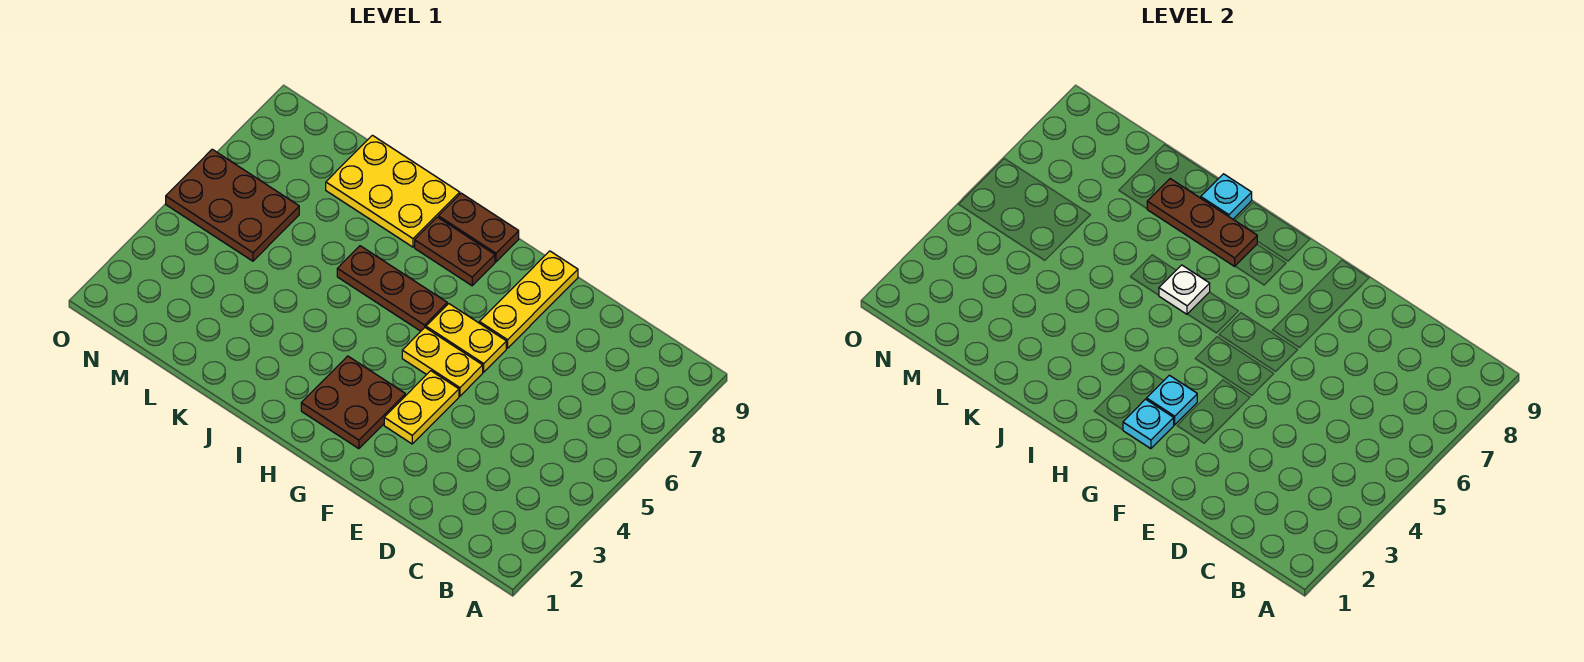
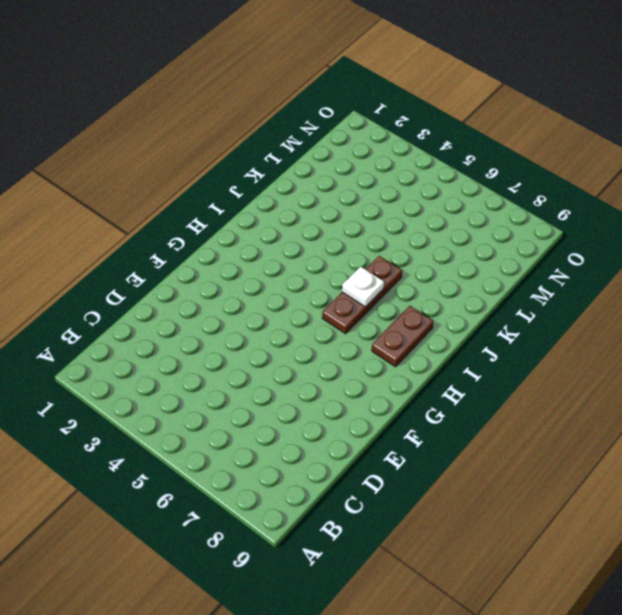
none -> yellow 1x2 plate [384,371,459,444]
none -> yellow 1x2 plate [402,328,483,396]
none -> yellow 1x2 plate [426,304,506,372]

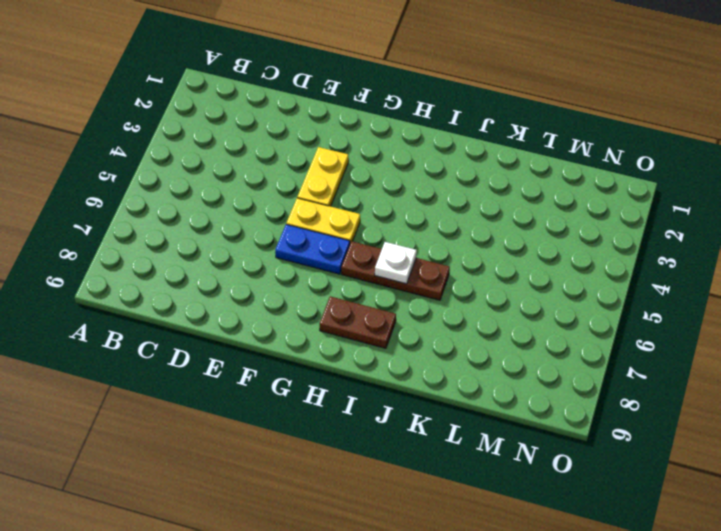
blue 1x2 plate [275,224,350,274] -> yellow 1x2 plate [426,304,506,372]
none -> yellow 1x3 plate [479,251,578,348]
none -> brown 2x2 plate [301,356,405,449]
none -> brown 1x2 plate [438,193,519,262]

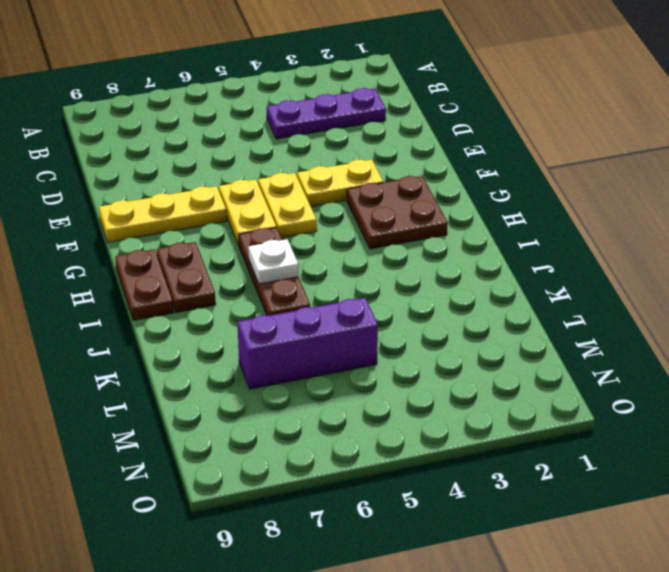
purple 1x3 plate [267,88,386,139] -> none
purple 1x3 brick [237,298,378,389] -> none
none -> yellow 2x3 plate [326,135,460,247]
none -> brown 2x3 plate [166,149,299,261]
none -> cyan 1x1 plate [1123,399,1174,449]

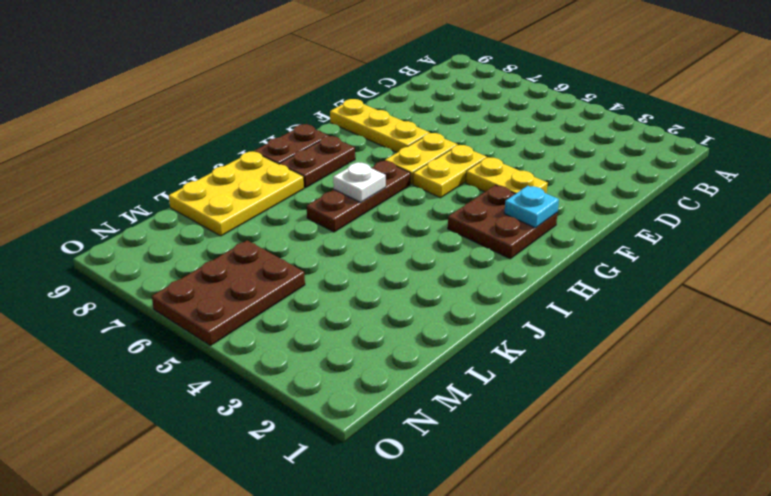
none -> cyan 1x1 plate [1147,375,1197,425]
none -> brown 1x3 plate [1147,179,1257,266]
none -> cyan 1x1 plate [1201,174,1252,219]

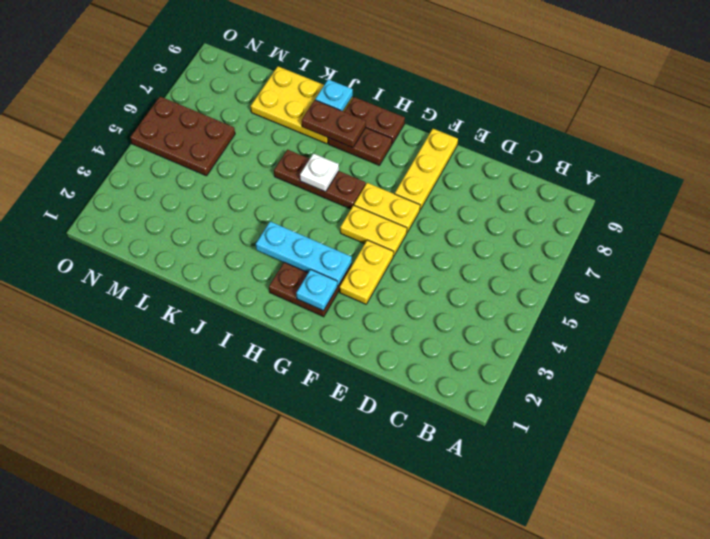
cyan 1x3 plate [256,222,352,286] -> cyan 1x1 plate [1147,375,1197,425]
brown 1x2 plate [302,100,366,148] -> brown 1x3 plate [1147,179,1257,266]

